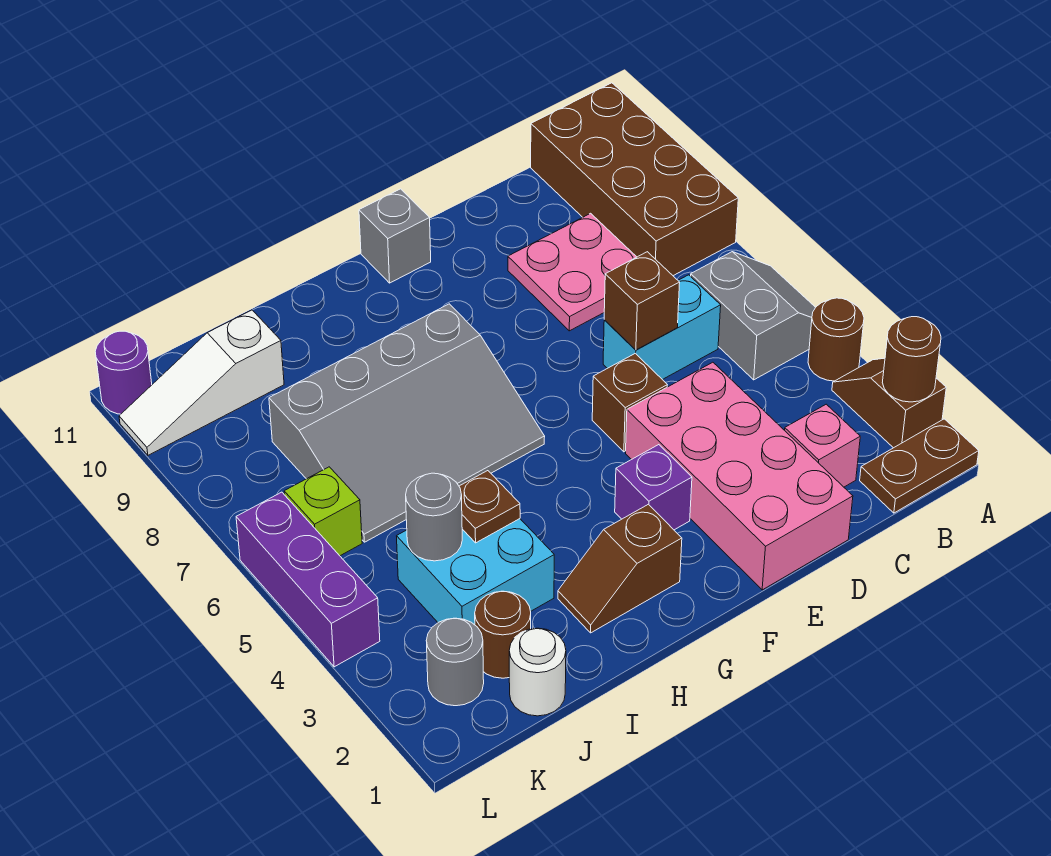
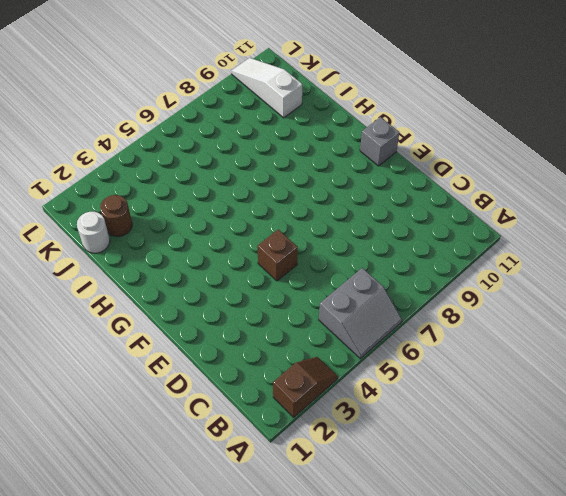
none -> brown 1x2 plate [860,419,979,513]
none -> brown 1x1 round brick [808,298,864,381]
none -> brown 2x4 brick [531,83,738,276]

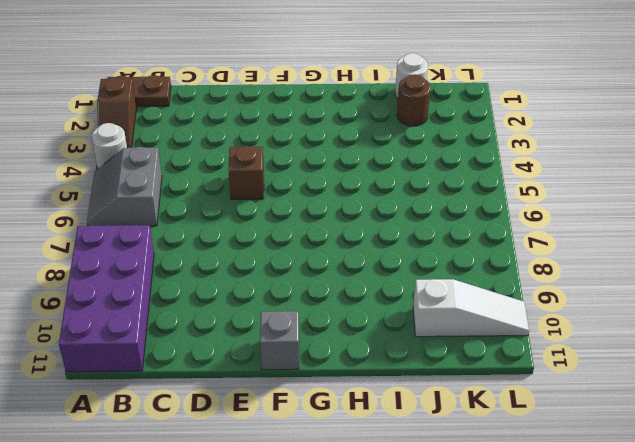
white 1x1 round brick [92,123,127,169] -> brown 1x1 round brick [808,298,864,381]
purple 2x4 brick [59,225,154,372] -> brown 2x4 brick [531,83,738,276]
none -> pink 1x1 brick [785,404,860,487]
none -> cyan 1x2 brick [603,275,721,380]
none -> pink 2x2 plate [508,213,636,331]

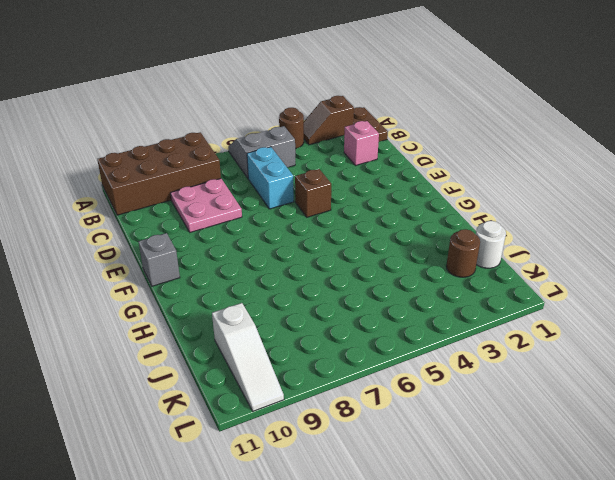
none -> pink 2x4 brick [626,362,853,590]
none -> purple 1x1 brick [615,445,692,530]
none -> brown 1x2 slope [558,504,682,633]

